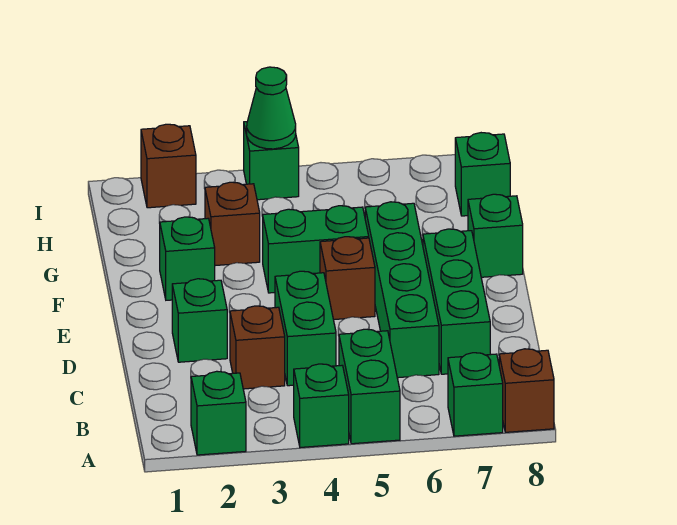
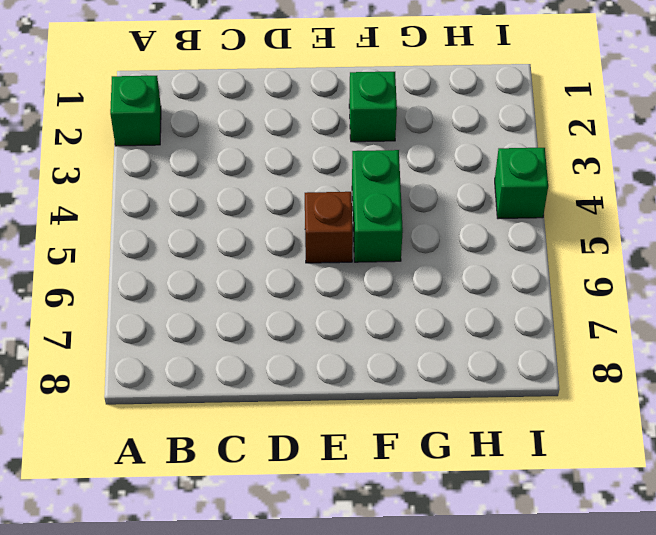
none -> green 1x1 brick [294,364,349,447]
none -> green 1x2 brick [339,329,400,444]
none -> green 1x1 brick [448,353,503,436]

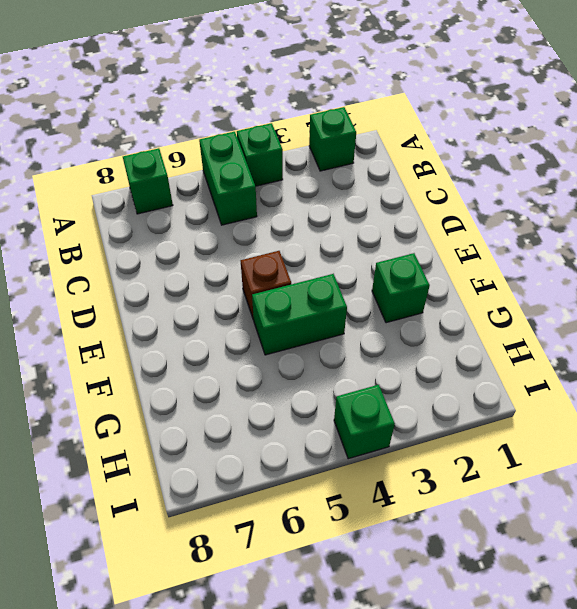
none -> brown 1x1 brick [499,349,554,432]
none -> brown 1x1 brick [230,306,285,389]
none -> green 1x2 brick [275,271,336,386]

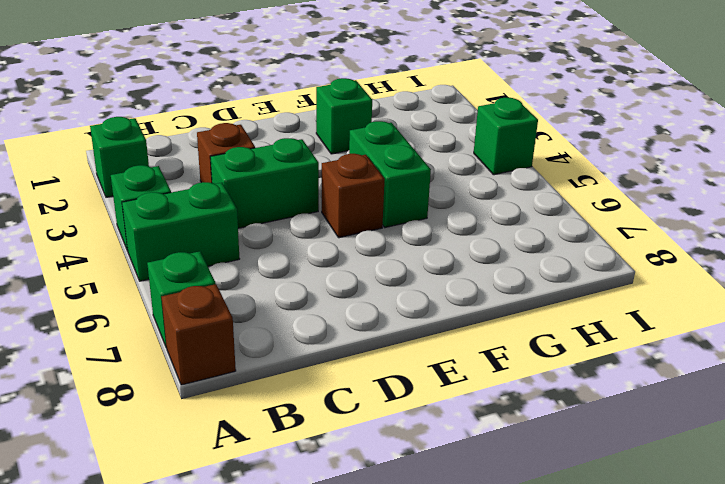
none -> green 1x4 brick [365,202,439,378]
none -> green 1x3 brick [423,229,490,374]
none -> green 1x1 brick [172,279,227,362]

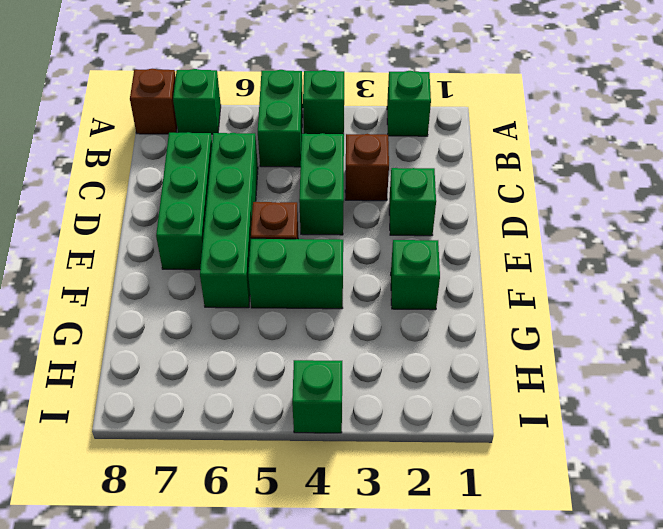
none -> green 1x1 brick [468,194,523,277]
none -> brown 1x1 brick [205,182,260,266]
none -> green 1x1 brick [455,133,510,216]

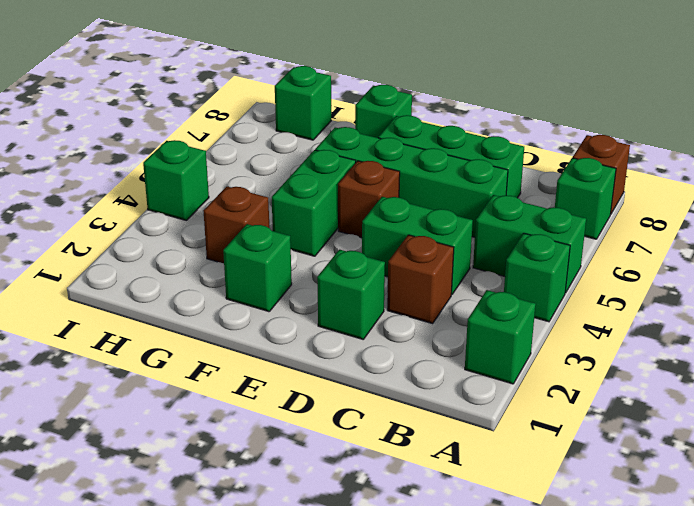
none -> brown 1x1 brick [141,124,196,208]
none -> green 1x1 cone [247,67,296,149]

